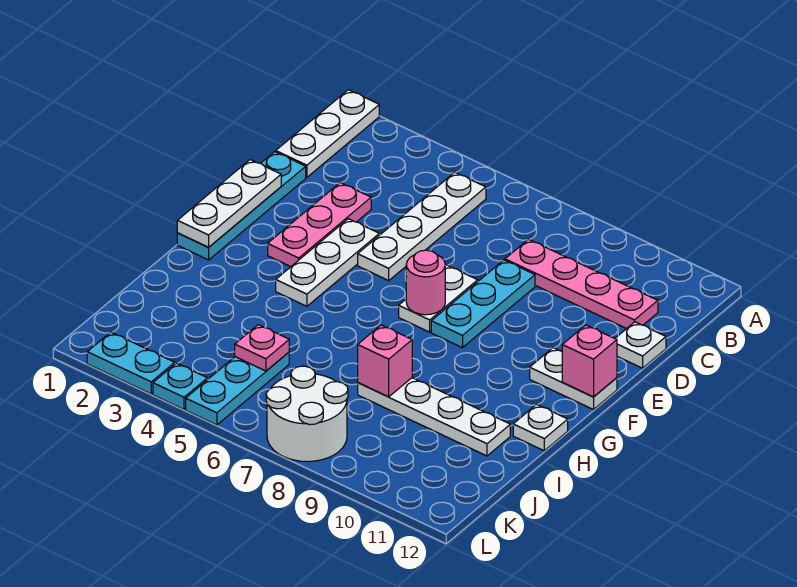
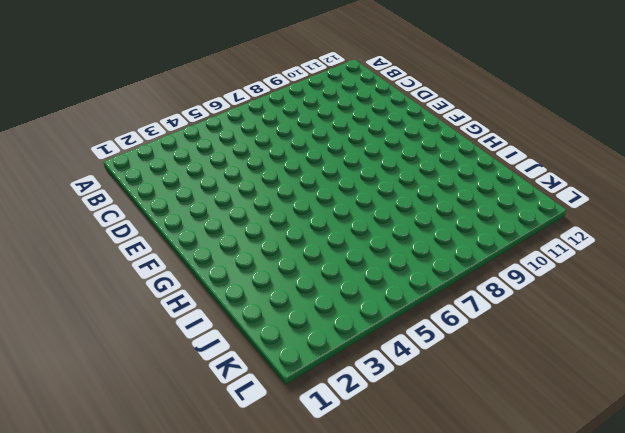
none -> white 1x3 plate [276,90,379,177]
none -> white 1x4 plate [358,172,486,280]
none -> pink 1x4 plate [505,239,658,329]

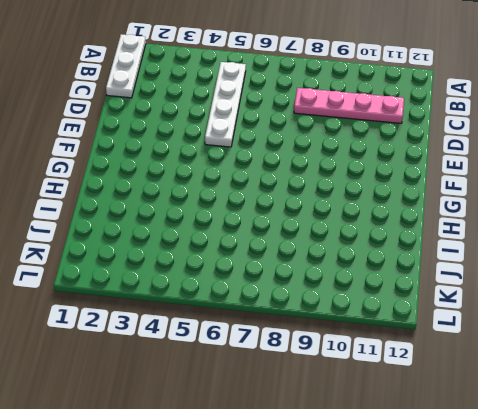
none -> cyan 1x4 plate [177,152,306,260]
none -> pink 1x3 plate [268,183,371,267]
none -> cyan 1x3 plate [431,260,535,348]

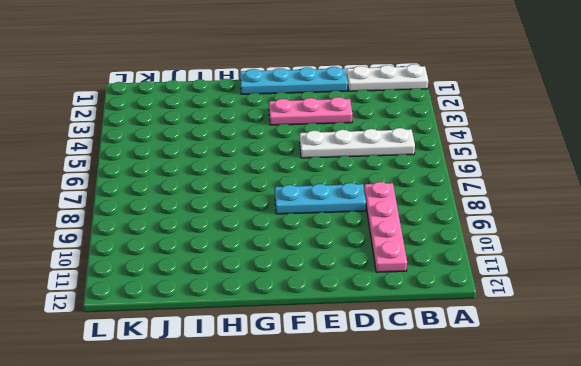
none -> white 1x1 plate [615,322,666,368]
none -> white 1x3 plate [276,219,379,306]
none -> white 1x2 plate [399,265,478,332]

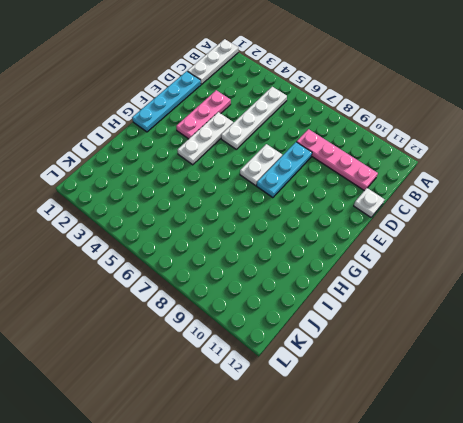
none -> white 1x2 plate [530,348,617,410]
none -> white 1x1 plate [513,404,568,451]
none -> white 1x4 plate [358,378,510,456]

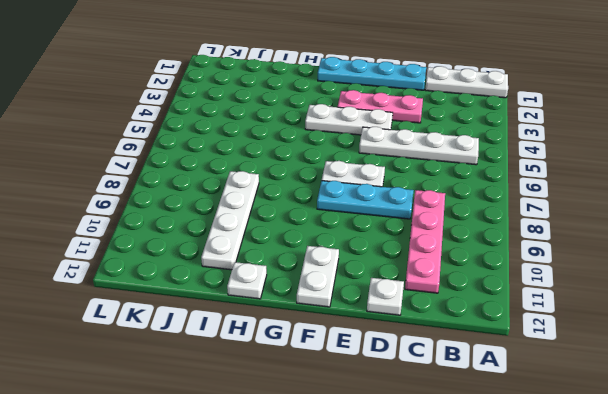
none -> cyan 1x3 plate [186,352,289,425]
none -> white 2x2 round brick [266,366,348,462]
none -> cyan 1x2 plate [87,332,175,394]

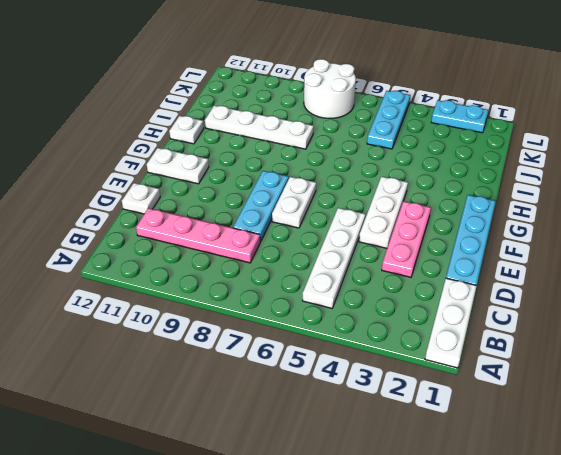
none -> cyan 1x1 plate [153,363,208,409]
none -> white 1x3 plate [177,160,281,247]
none -> pink 1x1 round brick [406,250,445,315]

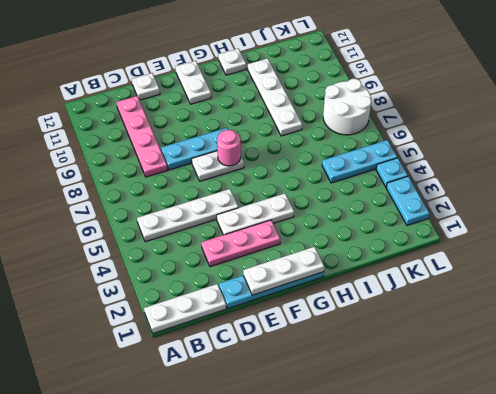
none -> pink 1x1 brick [562,325,617,397]
none -> pink 1x1 brick [358,325,412,397]
none -> pink 1x1 plate [235,325,289,371]

